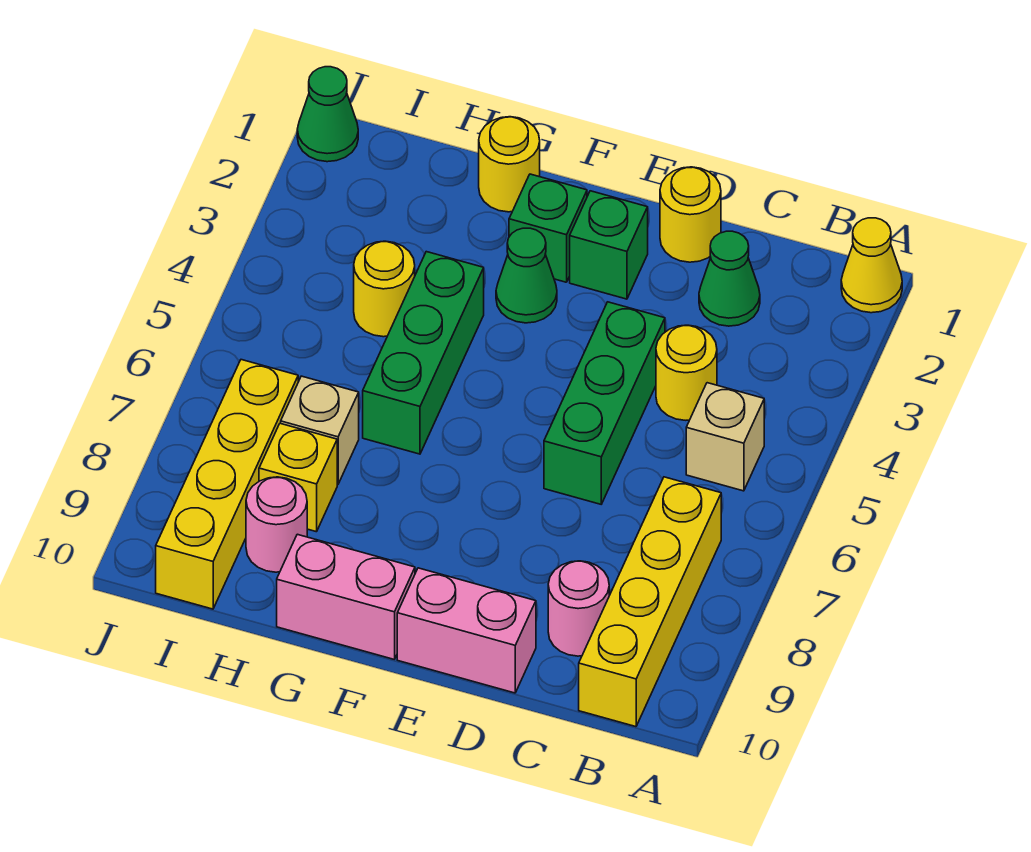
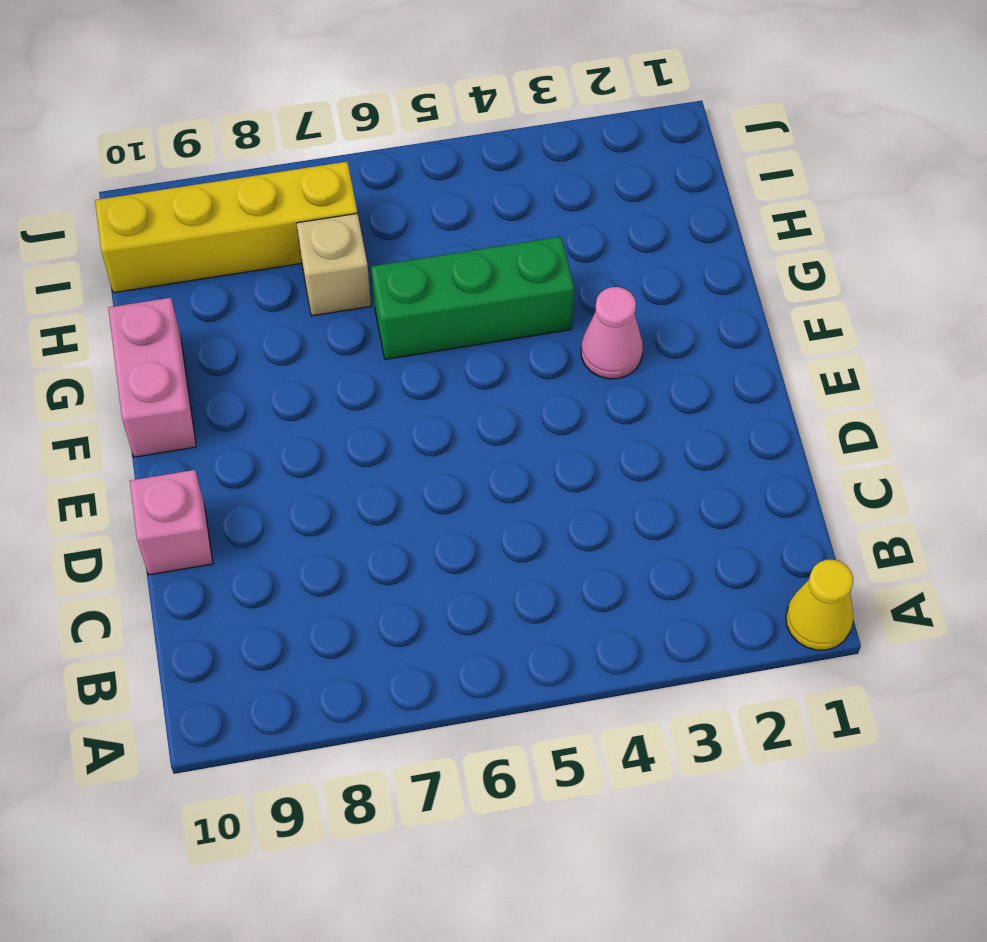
pink 1x1 brick [130,470,213,575] -> pink 1x2 brick [397,568,536,693]
pink 1x1 cone [581,287,643,379] -> green 1x1 cone [496,228,557,323]
none -> tan 1x1 brick [686,383,764,491]
none -> yellow 1x4 brick [579,477,721,727]
none -> green 1x1 cone [699,231,760,326]

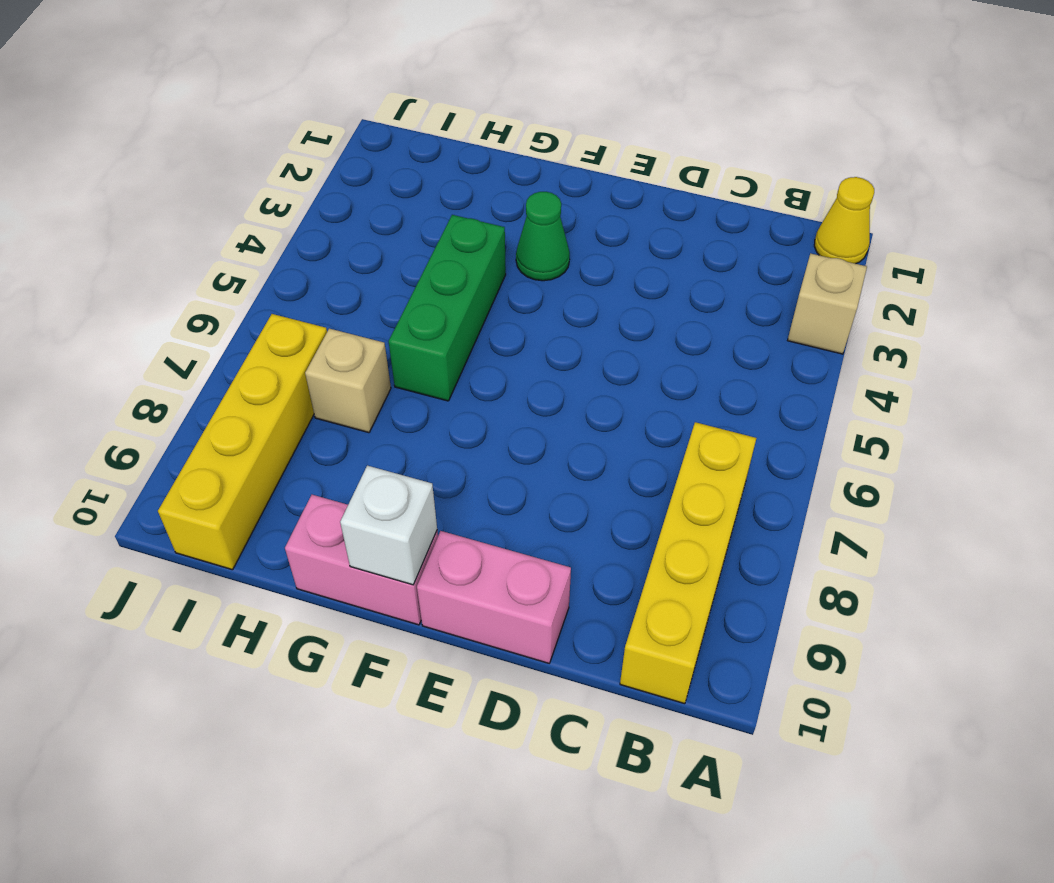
tan 1x1 brick [788,253,867,354] -> tan 1x1 brick moved to [686,383,764,491]
white 1x1 brick [340,466,437,585] -> none
none -> green 1x1 cone [699,231,760,326]
none -> yellow 1x1 round brick [656,325,717,420]
none -> pink 1x1 round brick [548,561,609,656]

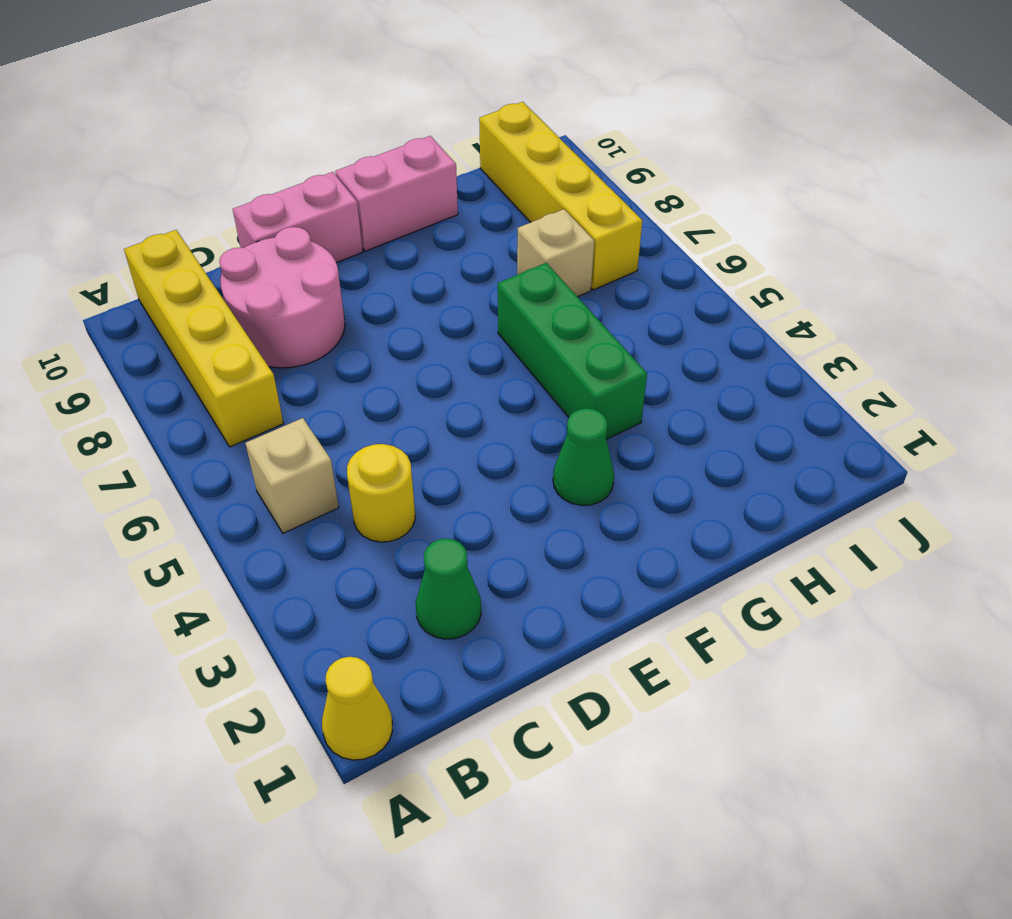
pink 2x2 round brick [219,227,345,368] -> pink 1x1 round brick [548,561,609,656]
none -> yellow 1x1 round brick [660,167,721,262]
none -> green 1x3 brick [544,302,665,504]
none -> green 1x1 brick [570,191,648,299]

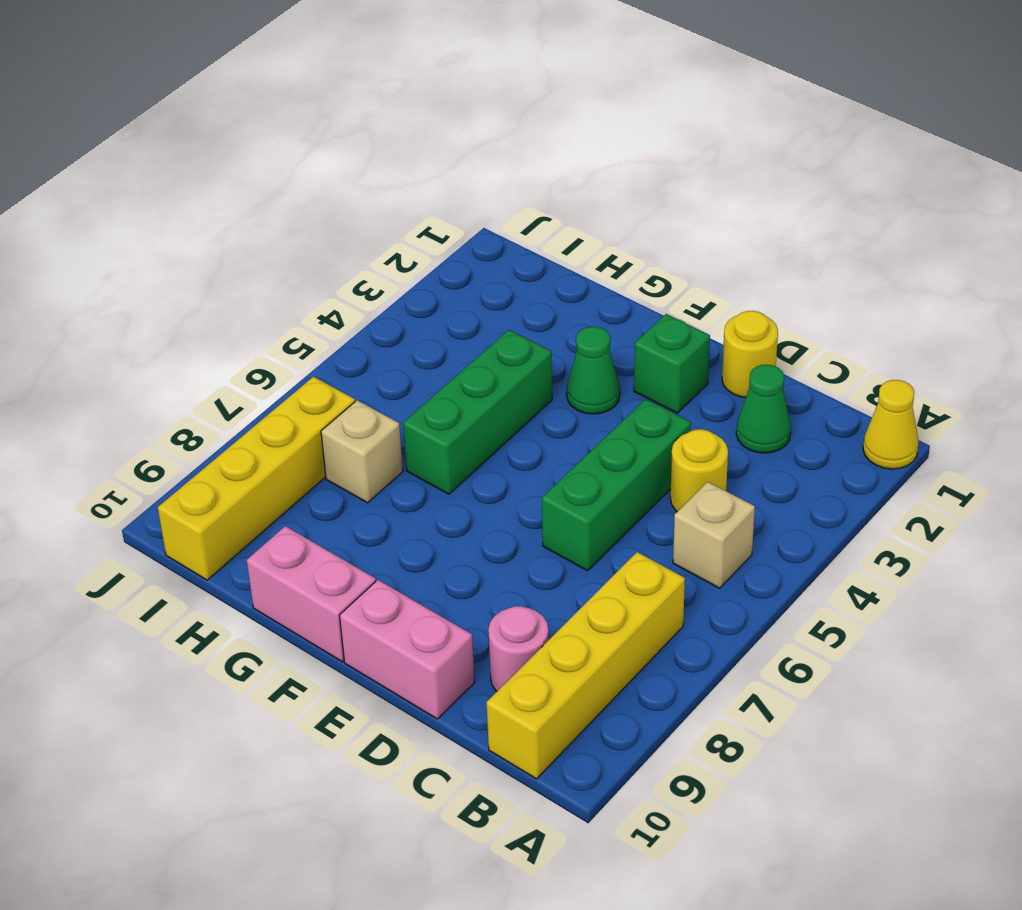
none -> green 1x1 brick [509,174,587,282]
none -> yellow 1x1 round brick [479,117,540,212]
none -> yellow 1x1 round brick [354,241,415,337]

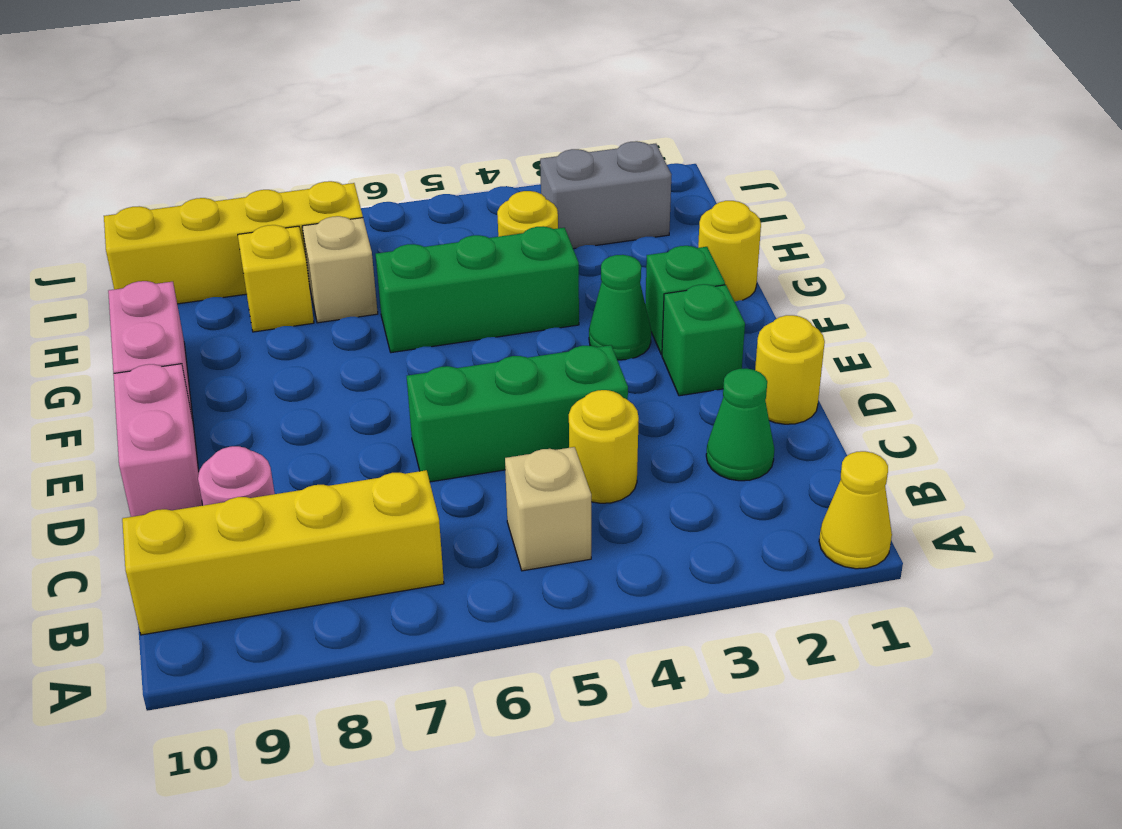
grey 1x2 brick [540,141,672,249] -> none
none -> pink 1x1 round brick [246,477,307,572]
none -> green 1x1 cone [297,67,358,162]

